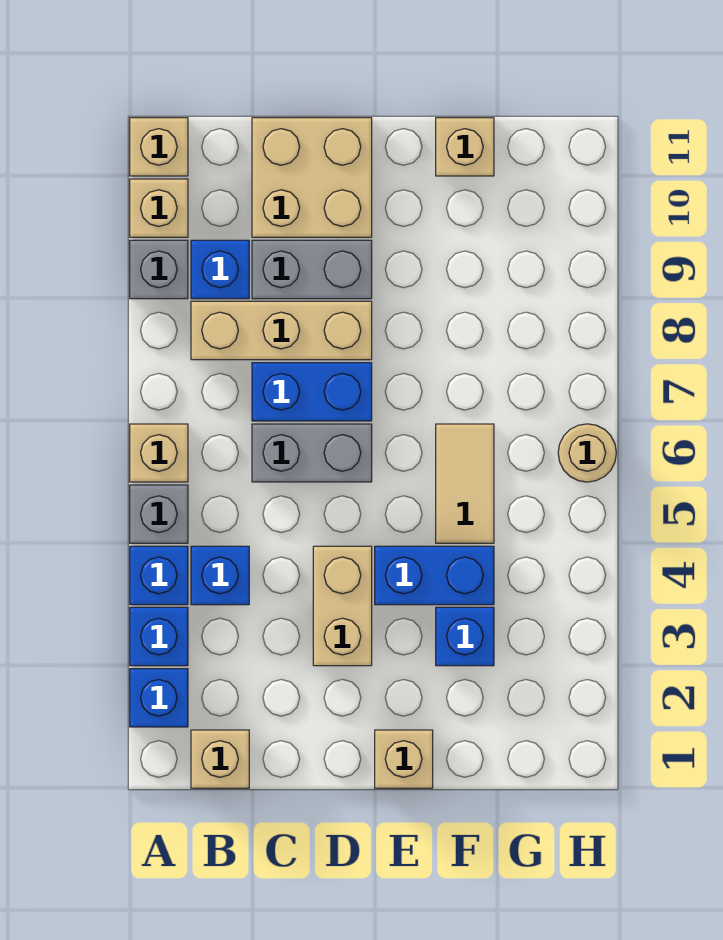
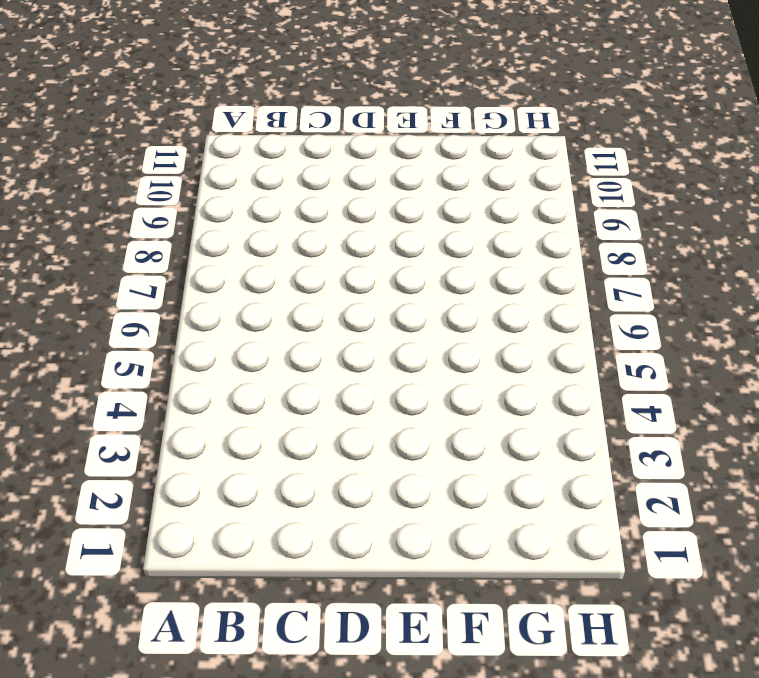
none -> blue 1x1 brick [130,669,188,727]
none -> blue 1x1 brick [130,607,188,666]
none -> blue 1x1 brick [130,546,188,605]

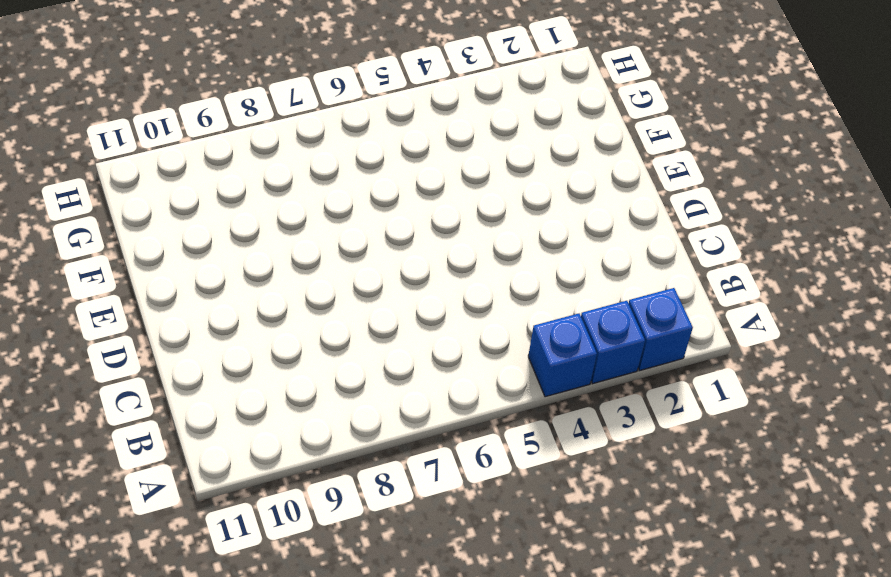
none -> grey 1x1 brick [130,485,188,543]
none -> tan 1x1 brick [130,424,188,482]
none -> grey 1x1 brick [130,240,188,299]

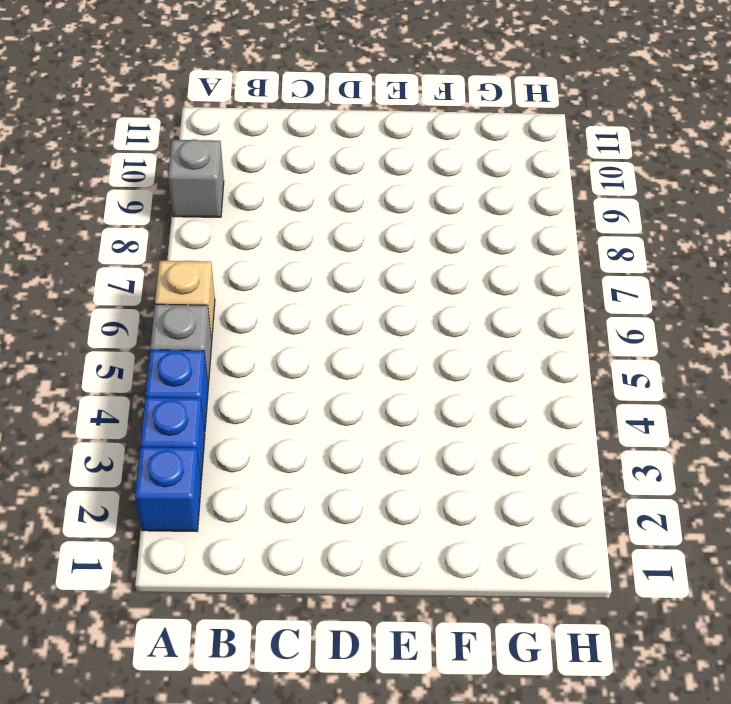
none -> tan 1x1 brick [130,179,188,237]
none -> tan 1x1 brick [130,118,188,176]
none -> tan 1x1 brick [191,730,249,788]

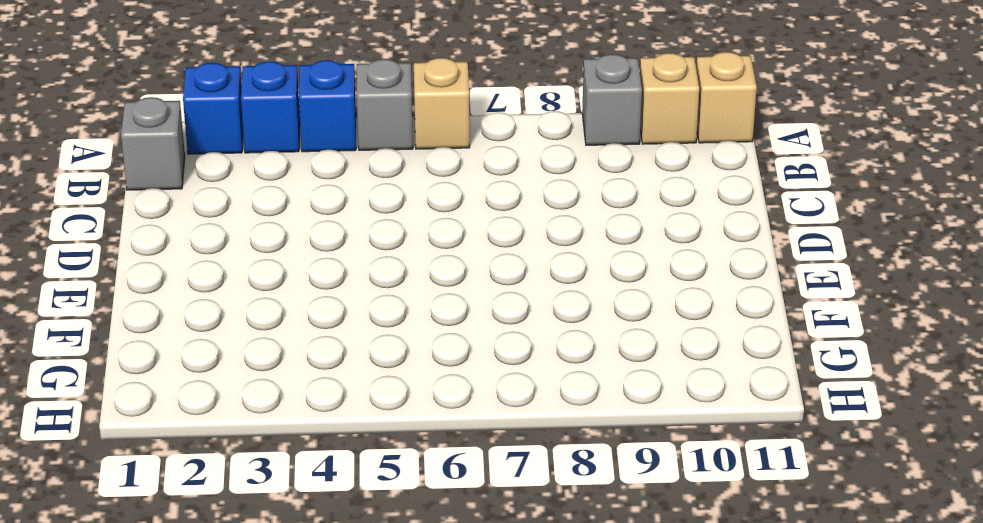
grey 1x1 brick [121,97,185,190] -> tan 1x1 brick [191,730,249,788]
none -> blue 1x1 brick [191,546,249,605]
none -> tan 1x3 brick [191,301,372,360]
none -> blue 1x1 brick [191,240,249,299]

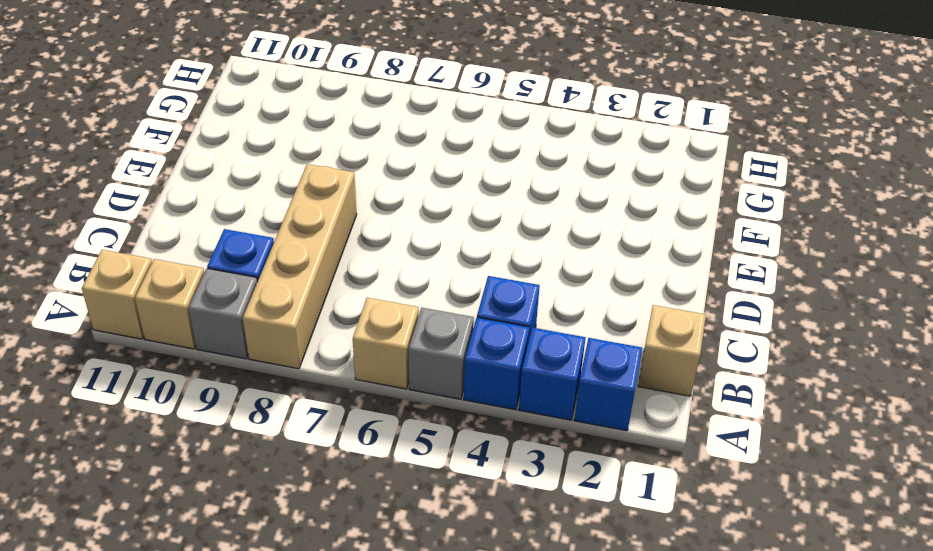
tan 1x4 brick [243,164,357,369] -> tan 1x3 brick [191,301,372,360]
none -> grey 1x2 brick [252,424,372,482]
none -> blue 1x2 brick [252,363,372,421]
none -> grey 1x2 brick [252,240,372,299]

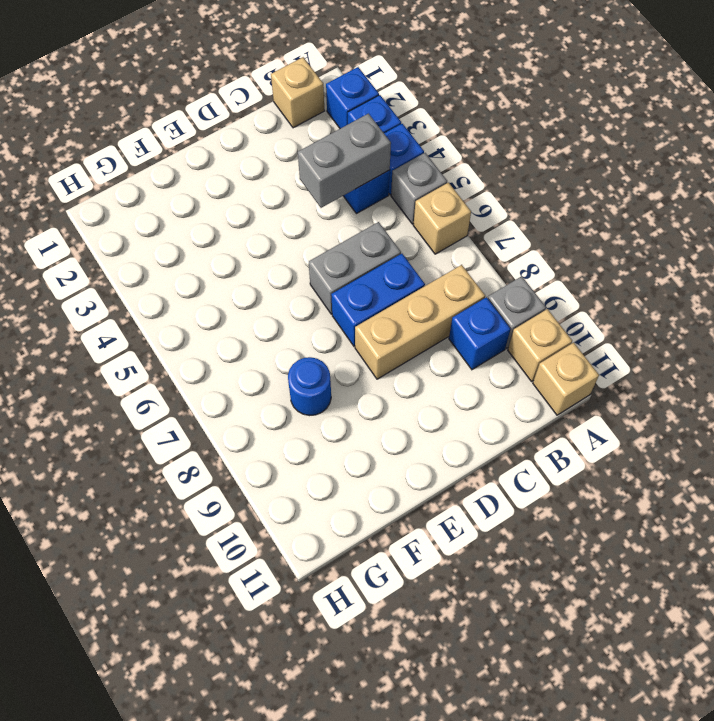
grey 1x2 brick [298,114,391,208] -> grey 1x2 brick moved to [252,240,372,299]
blue 1x1 round brick [288,357,331,416] -> none
none -> tan 2x2 brick [252,118,372,237]
none -> tan 1x2 brick [313,546,372,666]
none -> tan 1x1 brick [375,730,433,788]

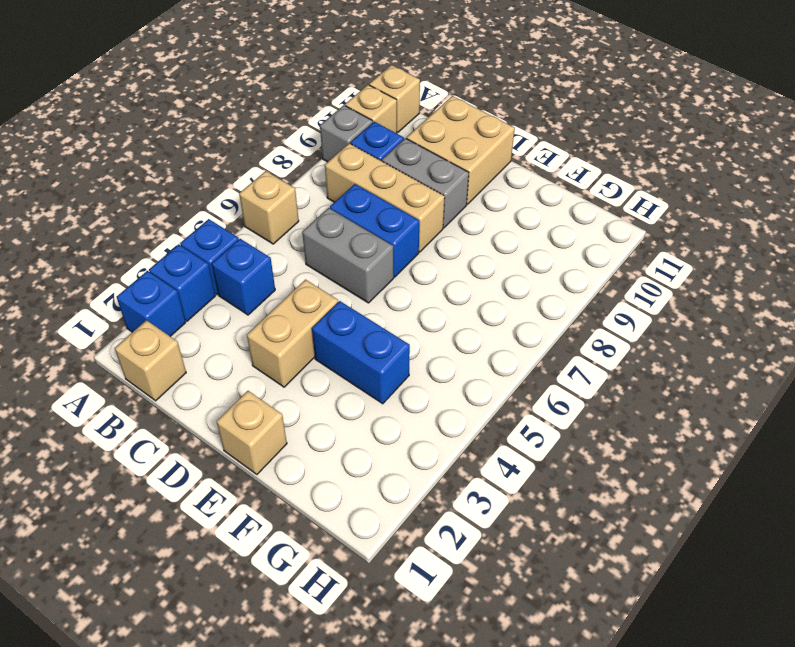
none -> grey 1x1 brick [130,485,188,543]
none -> blue 1x1 brick [436,607,494,666]
none -> tan 1x2 tile [436,424,494,543]

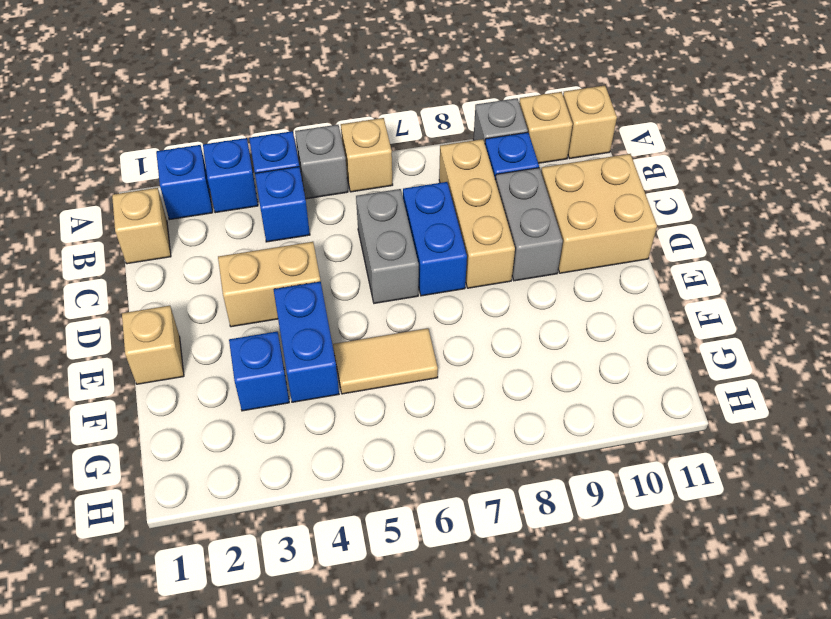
none -> tan 1x1 brick [436,118,494,176]
none -> tan 1x1 round brick [558,424,616,482]

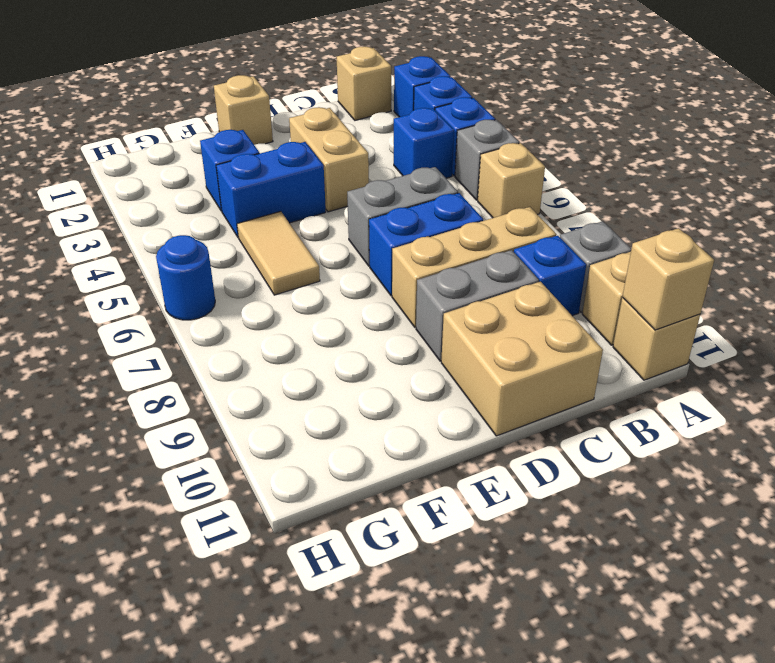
tan 1x1 brick [622,228,714,330] -> tan 1x1 brick moved to [436,118,494,176]
blue 1x1 round brick [156,235,215,320] -> tan 1x1 round brick [558,424,616,482]

